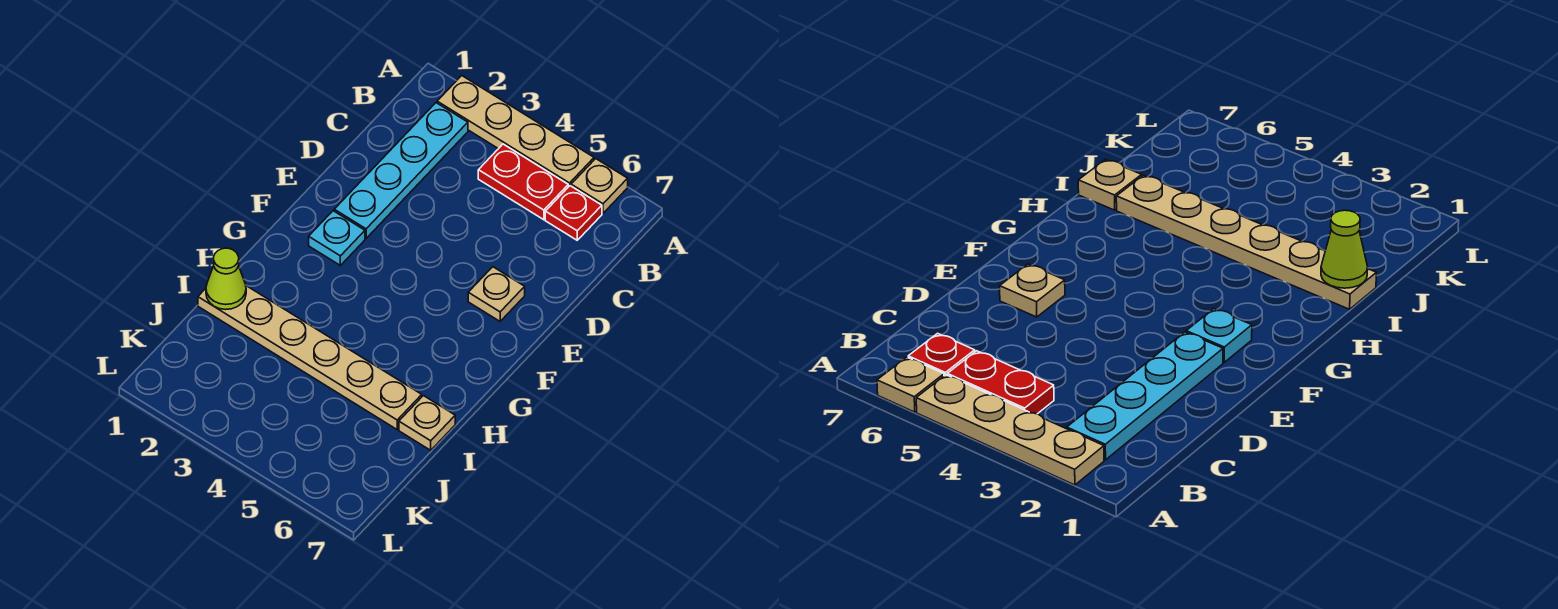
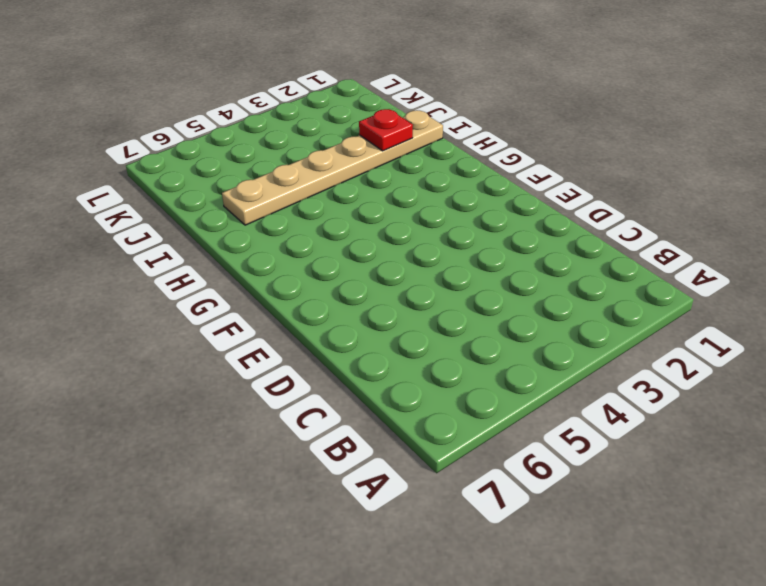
red 1x1 plate [359,109,413,151] -> red 1x1 plate moved to [545,186,602,240]
none -> tan 1x4 plate [437,76,594,187]
none -> tan 1x1 plate [571,159,628,213]

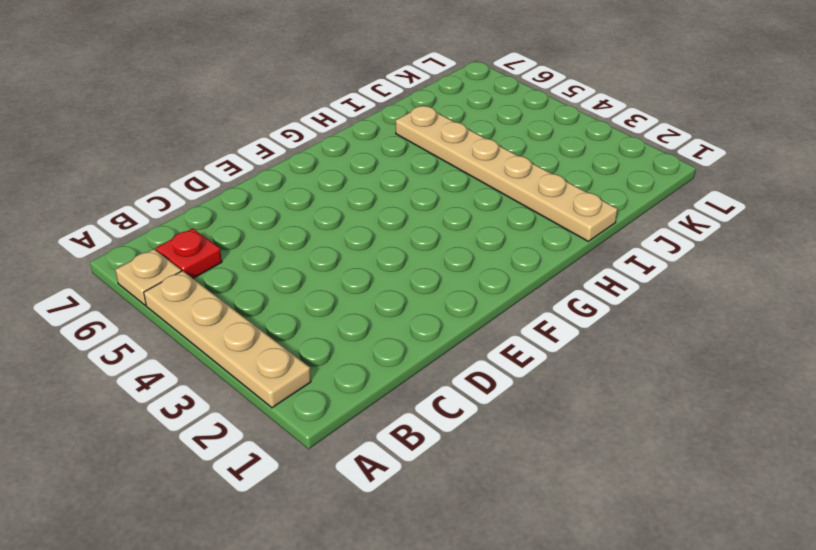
none -> cyan 1x4 plate [334,103,468,238]
none -> red 1x2 plate [478,144,568,220]

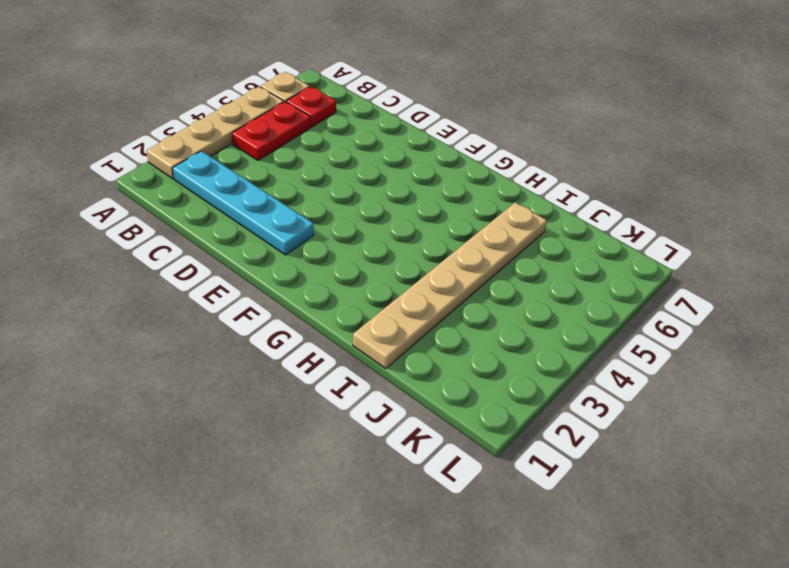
none -> tan 1x1 plate [468,267,525,321]
none -> cyan 1x1 plate [309,211,365,265]

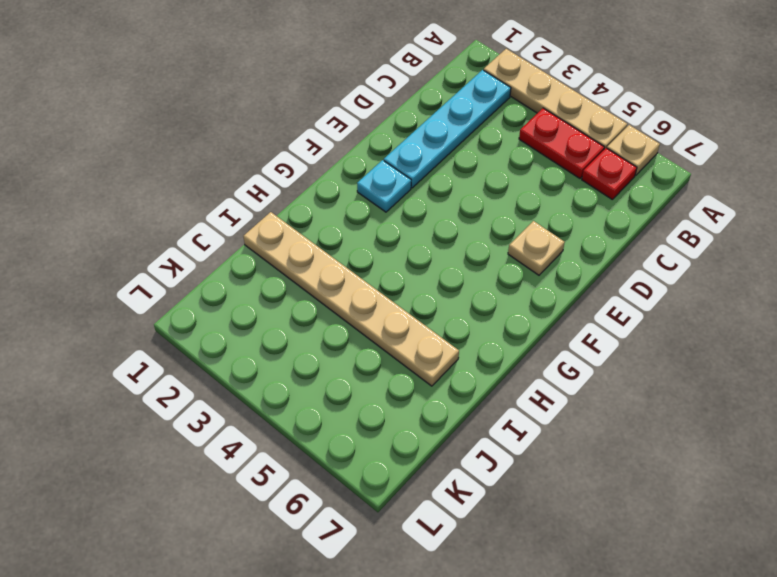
none -> tan 1x1 plate [399,396,455,450]
none -> lime 1x1 cone [206,248,246,310]

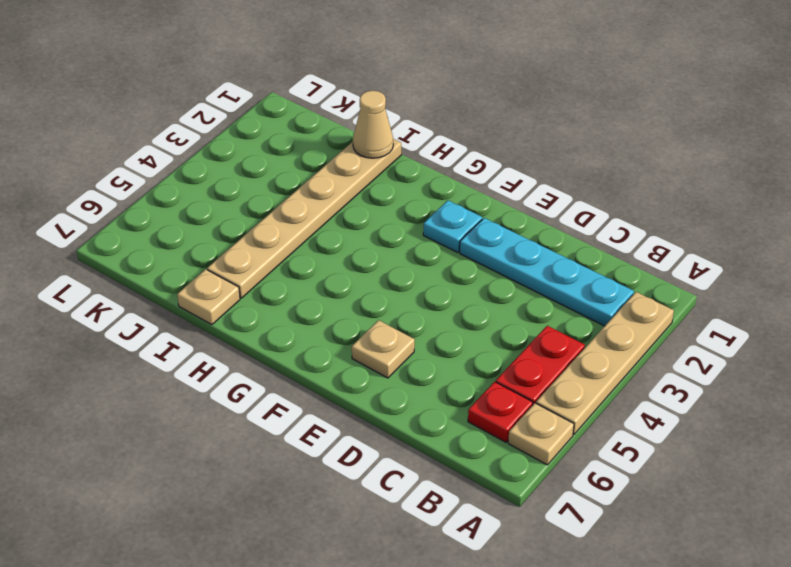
tan 1x1 cone [353,91,393,158] -> lime 1x1 cone [206,248,246,310]

